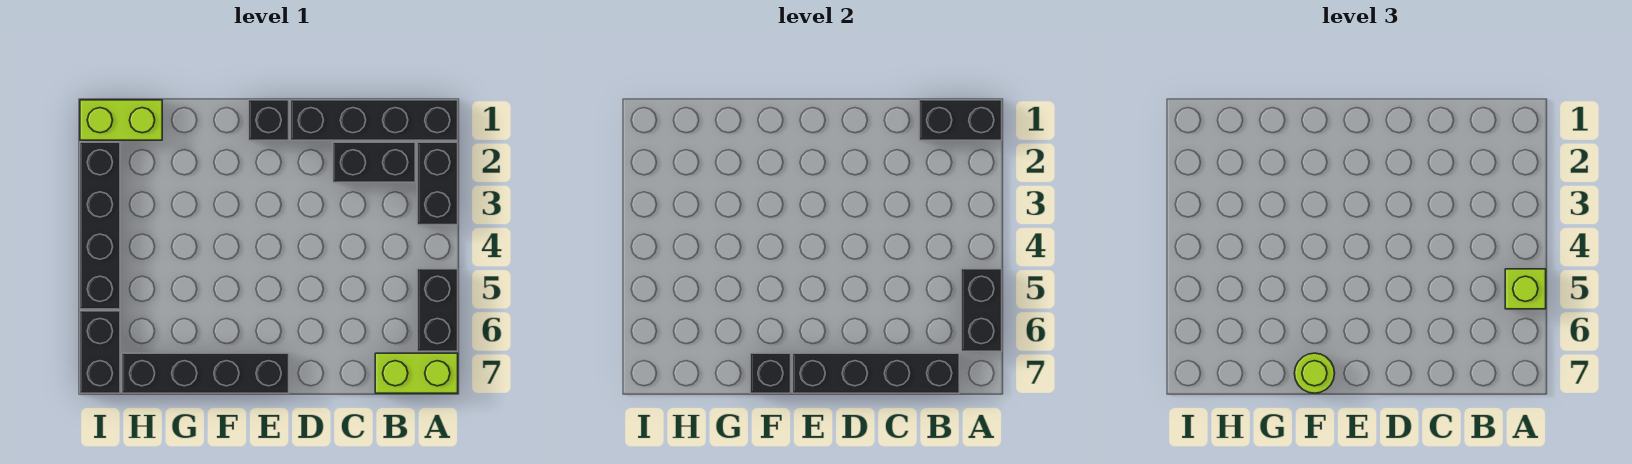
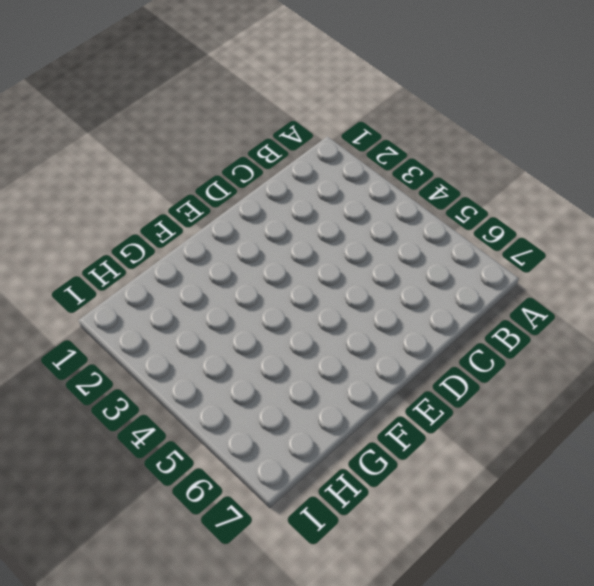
none -> black 1x4 brick [291,100,458,140]
none -> black 1x2 brick [417,142,458,225]
none -> black 1x2 brick [417,269,458,351]

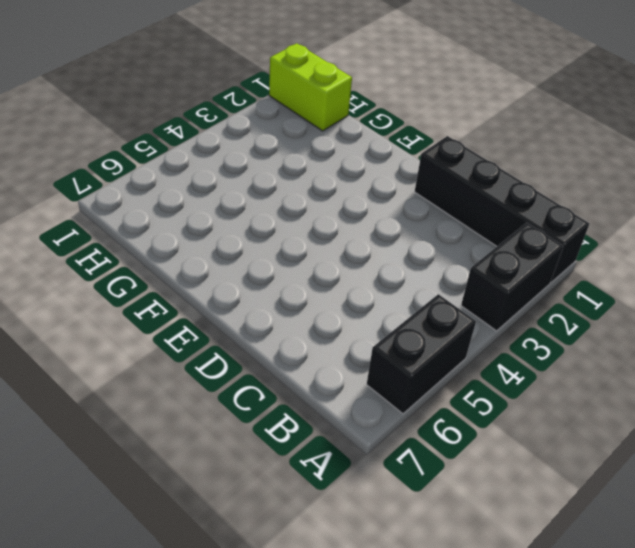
none -> lime 1x2 brick [375,353,458,393]
none -> black 1x2 brick [333,142,415,182]
none -> black 1x1 brick [249,100,289,140]

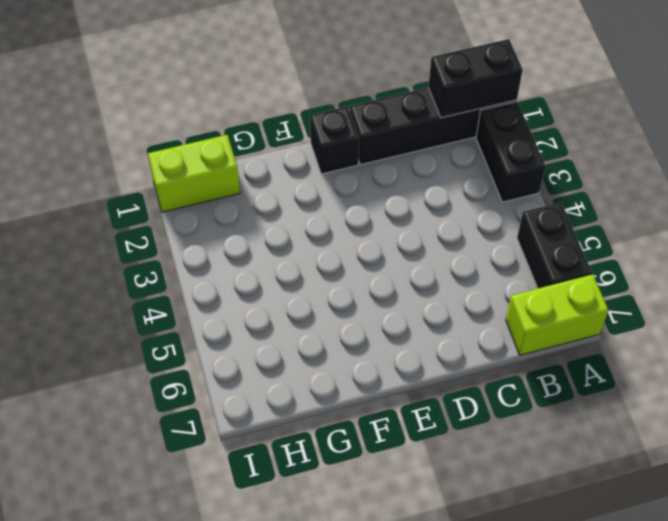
none -> black 1x2 brick [333,142,415,182]
none -> black 1x4 brick [122,353,289,393]
none -> black 1x4 brick [80,142,120,309]

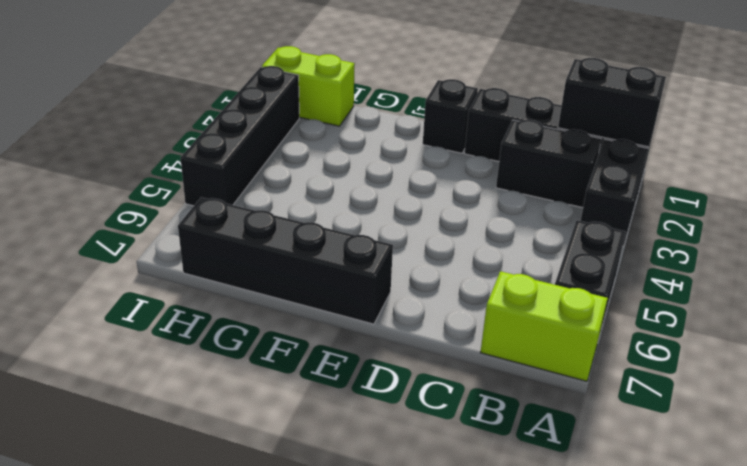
none -> black 1x2 brick [80,311,120,393]
none -> black 1x2 brick [961,269,1002,351]
none -> black 1x4 brick [793,353,959,393]

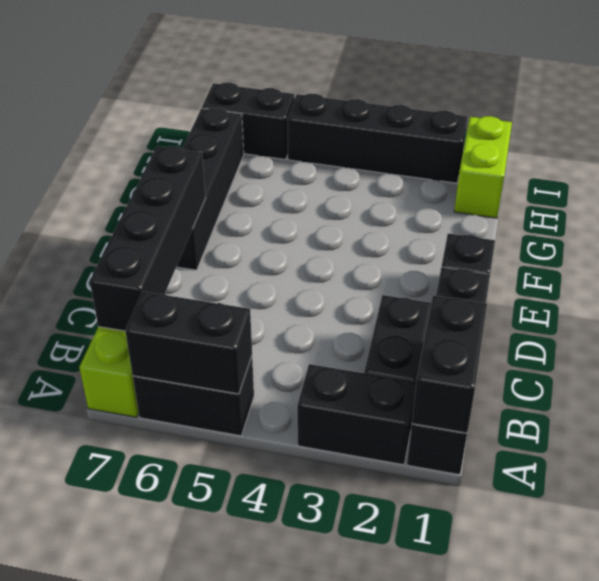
none -> black 1x1 brick [750,353,791,393]
none -> lime 1x1 brick [1505,269,1546,309]
none -> lime 1x1 round brick [1294,353,1335,393]

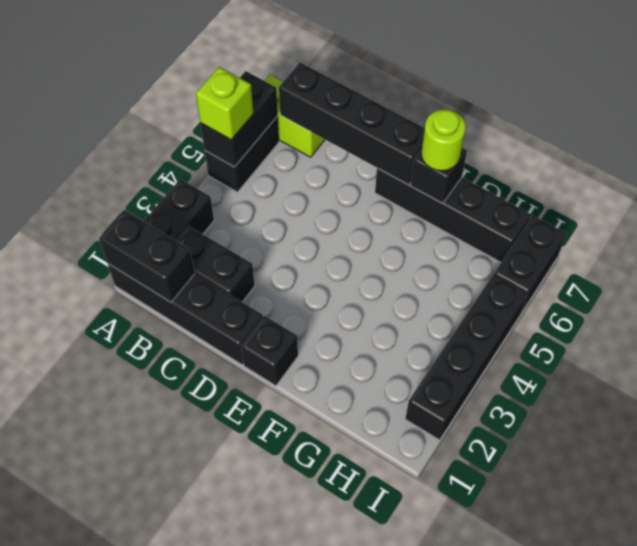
none -> lime 1x2 brick [80,100,162,140]

